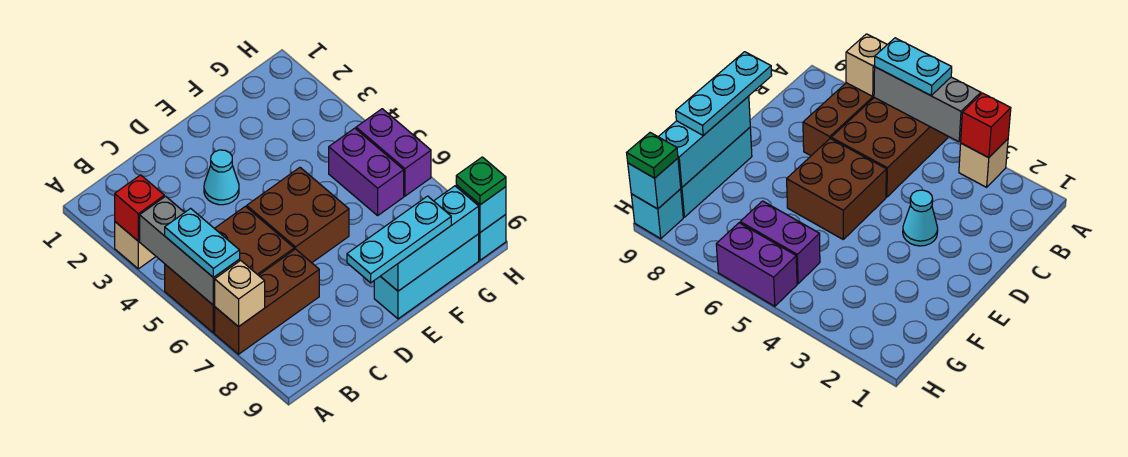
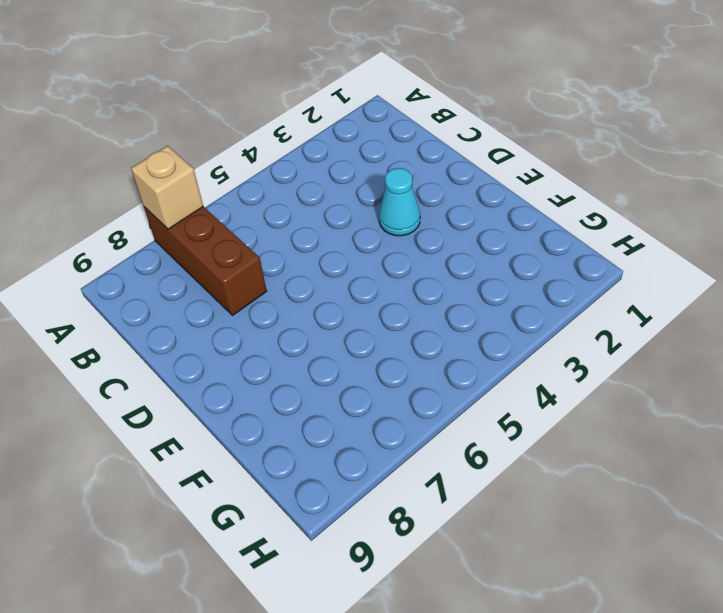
none -> tan 1x1 brick [115,222,156,269]
none -> brown 2x3 brick [165,206,294,333]
none -> brown 2x2 brick [247,168,349,263]

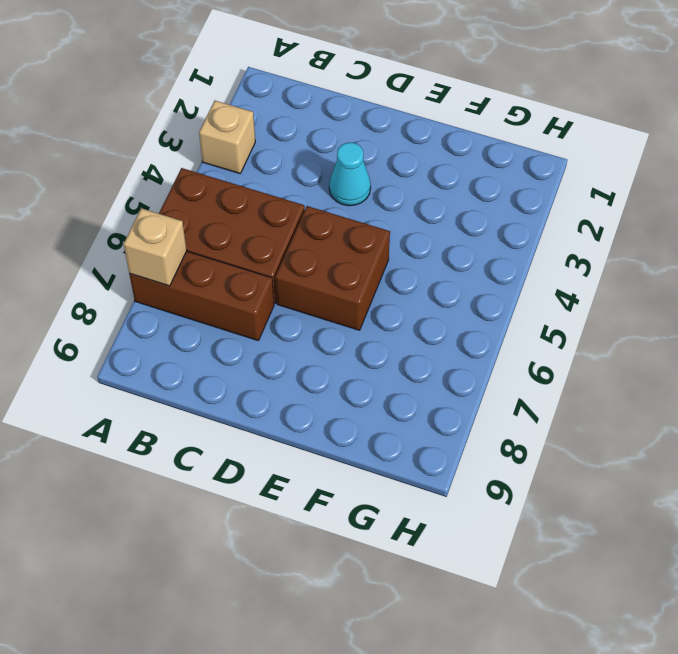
none -> cyan 1x3 brick [374,234,479,319]
none -> purple 1x2 brick [329,128,404,215]
none -> purple 1x2 brick [356,109,431,196]

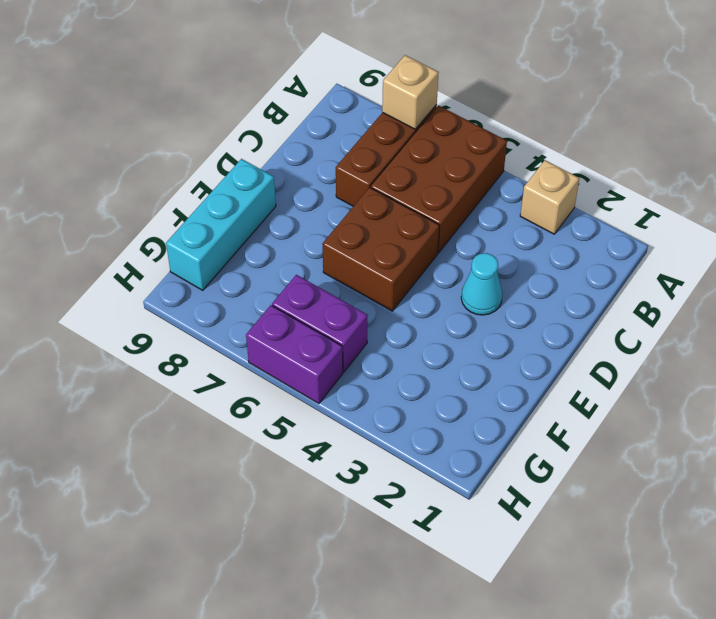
none -> cyan 1x1 brick [479,215,506,260]
none -> red 1x1 brick [115,175,164,241]
none -> grey 1x3 brick [140,196,240,305]

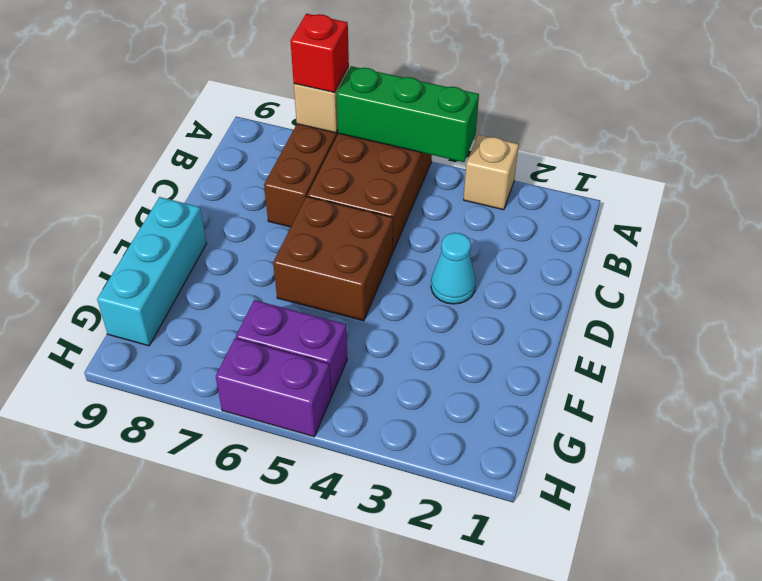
green 1x3 brick [337,66,479,162] -> grey 1x3 brick [140,196,240,305]
red 1x1 brick [290,14,349,92] -> red 1x1 brick moved to [115,175,164,241]
none -> cyan 1x1 brick [479,215,506,260]
none -> cyan 1x3 brick [380,186,479,291]
none -> cyan 1x1 brick [456,185,506,232]

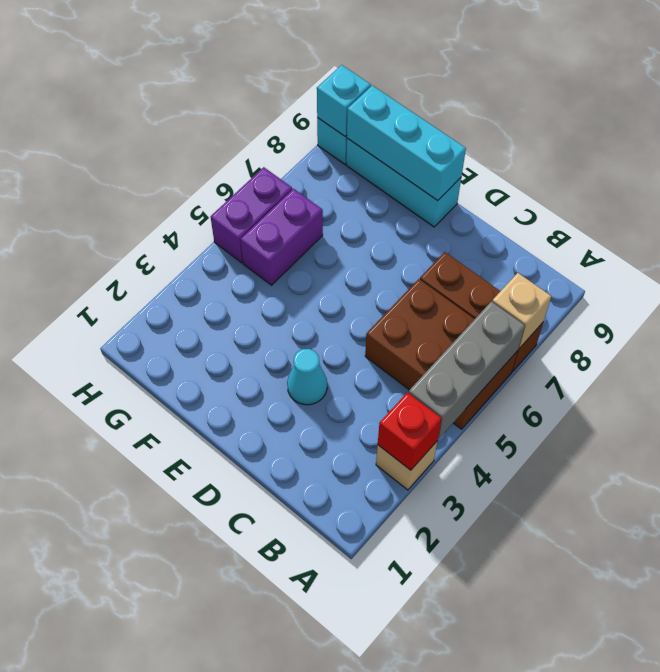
none -> brown 2x2 brick [247,168,349,263]
none -> cyan 1x2 plate [165,208,240,278]
none -> cyan 1x3 plate [347,196,451,283]

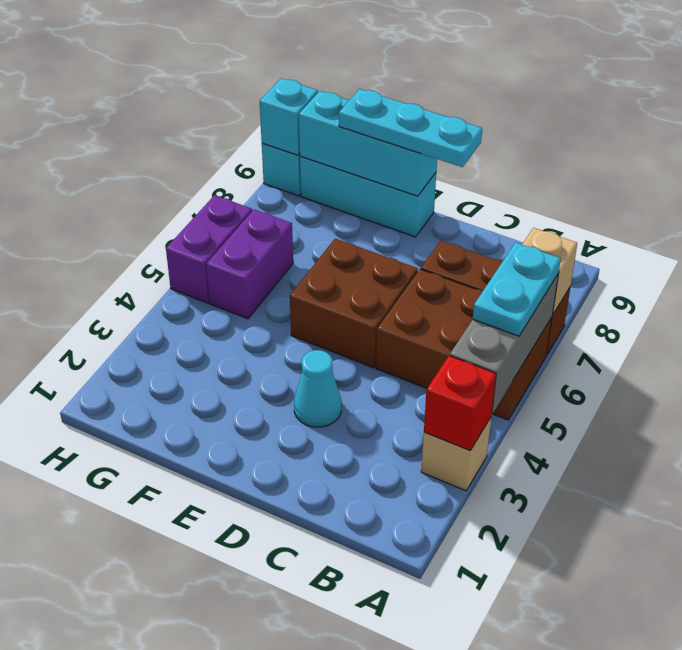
none -> green 1x1 plate [456,157,506,205]

